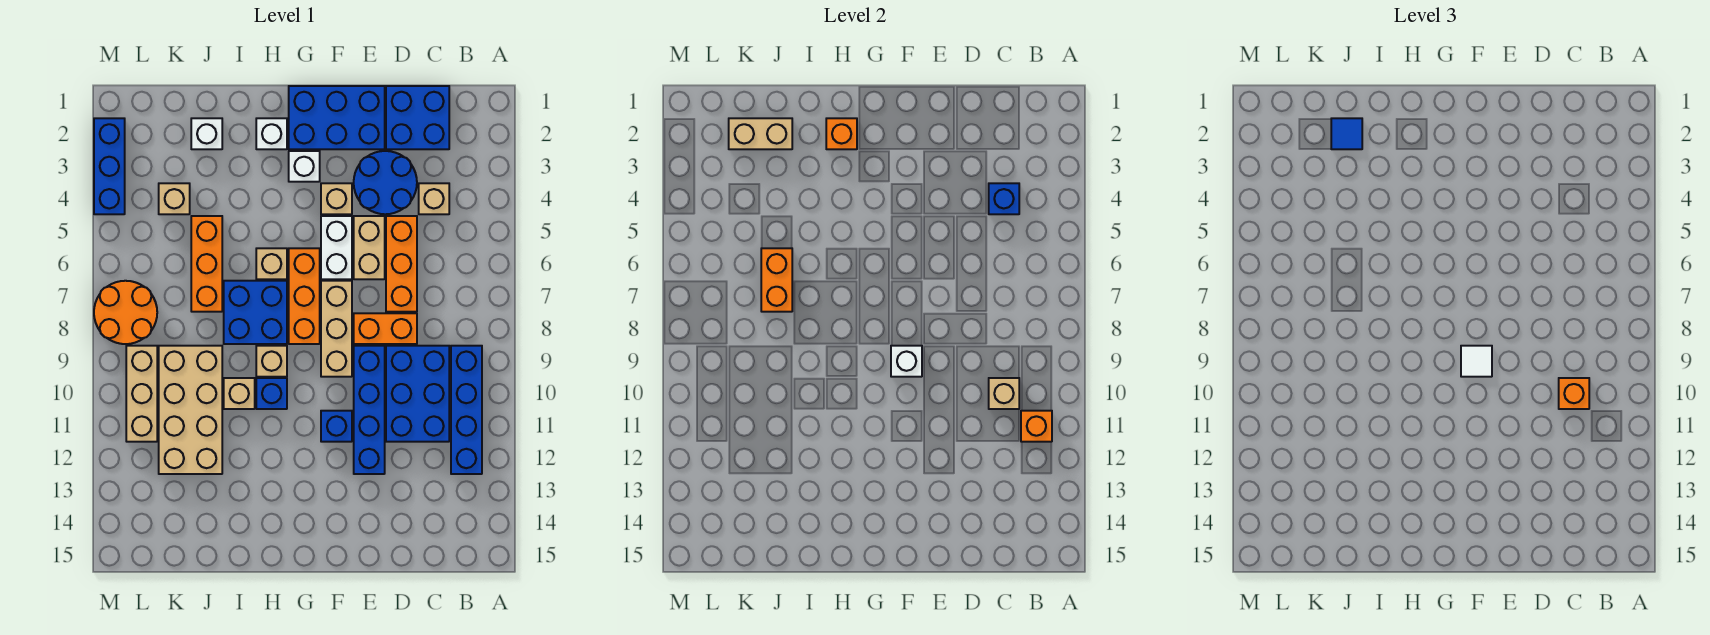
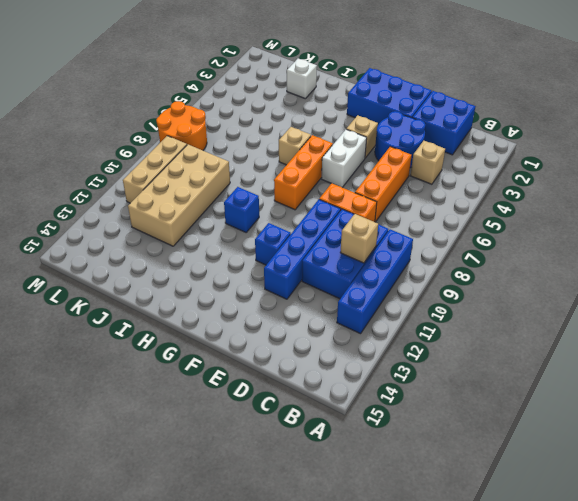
none -> tan 1x2 brick [354,216,385,279]
none -> tan 1x3 brick [321,281,352,377]
none -> white 1x1 brick [289,151,320,182]
none -> white 1x1 brick [256,118,287,149]

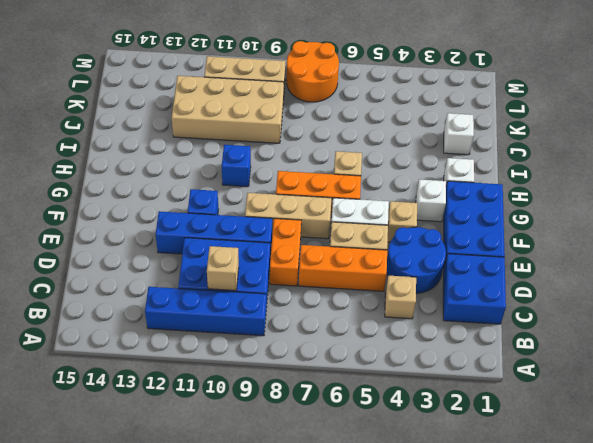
none -> blue 2x2 brick [224,281,287,344]
none -> tan 1x1 brick [256,346,287,377]
none -> tan 1x1 brick [224,378,255,409]
none -> orange 1x3 brick [191,216,222,312]

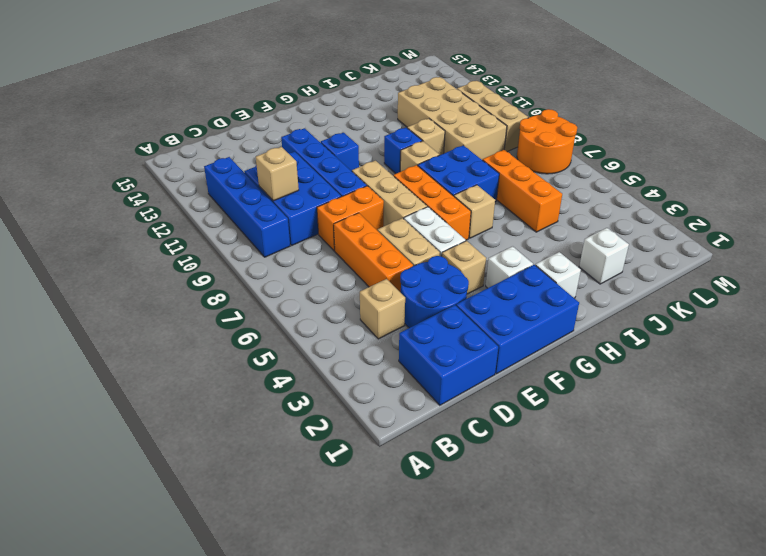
none -> tan 1x1 brick [159,183,190,214]
none -> blue 1x3 brick [94,118,125,214]
none -> orange 1x1 brick [1021,411,1052,442]
none -> blue 1x1 brick [989,183,1019,214]

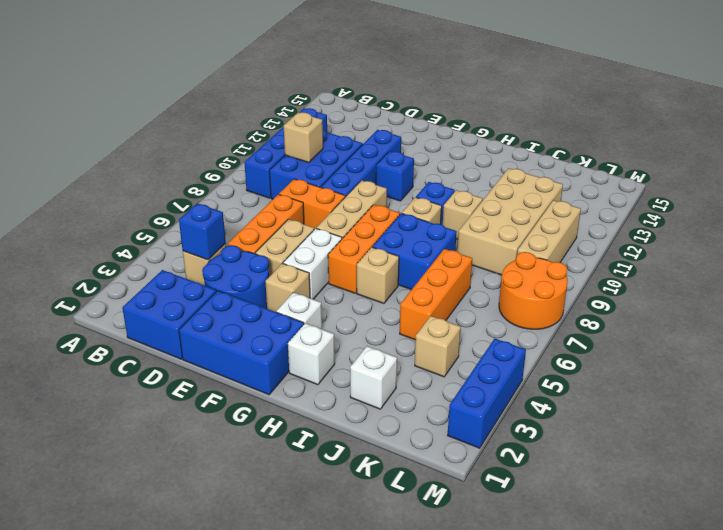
none -> orange 1x1 brick [1021,411,1052,442]
none -> white 1x1 brick [891,346,922,377]
none -> orange 1x1 brick [826,118,857,149]
none -> tan 1x2 brick [729,118,792,149]

